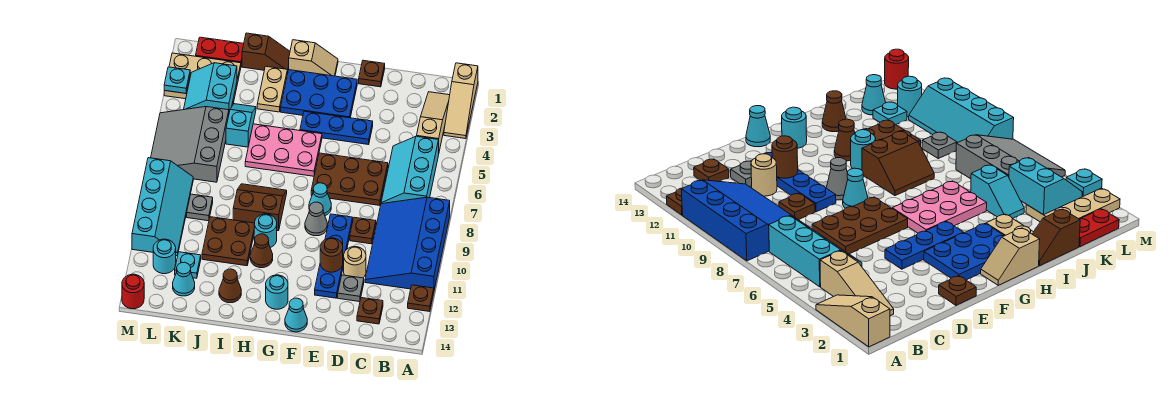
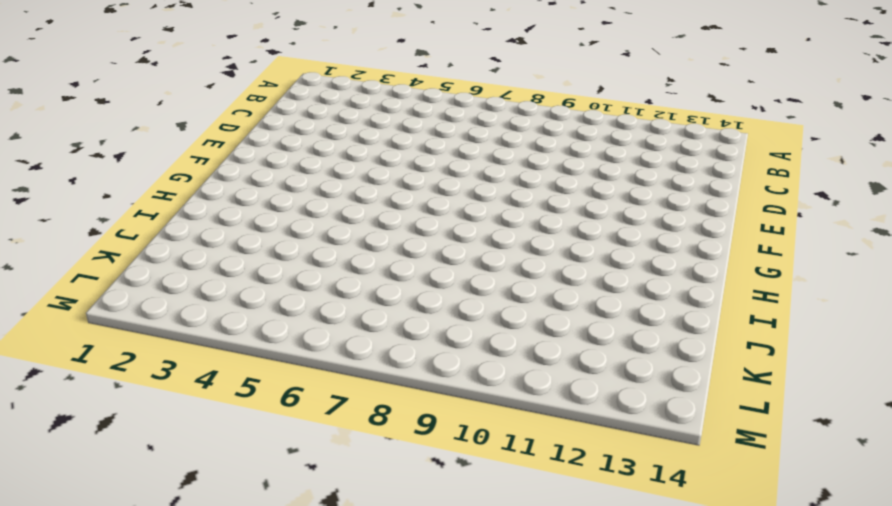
none -> tan 1x3 slope [444,63,478,139]
none -> blue 3x4 slope [365,197,450,290]
none -> brown 1x1 plate [408,285,434,312]
none -> tan 1x3 slope [417,92,450,151]

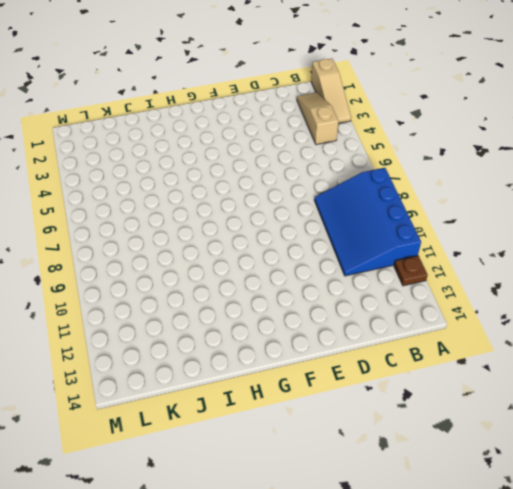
none -> cyan 2x3 slope [381,136,439,204]
none -> brown 1x1 plate [357,298,383,324]
none -> brown 2x3 plate [311,153,388,205]
none -> brown 1x1 plate [350,217,376,244]

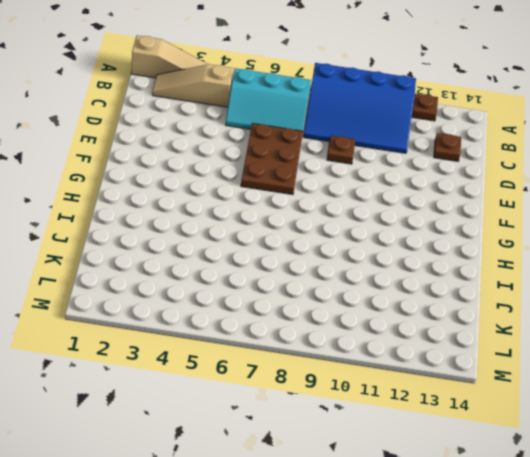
none -> tan 1x1 round brick [344,247,366,278]
none -> grey 1x1 plate [338,275,364,302]
none -> brown 1x1 plate [359,60,385,87]
none -> blue 1x3 plate [300,111,373,145]

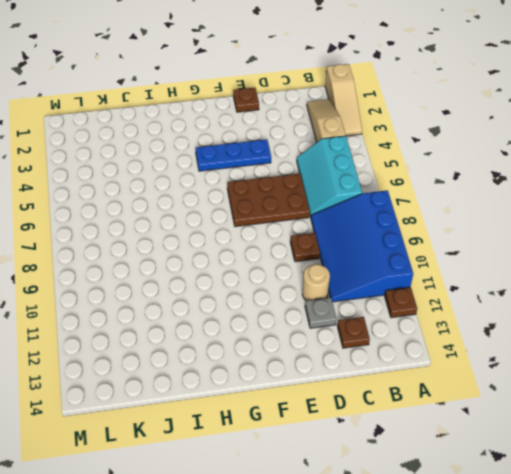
none -> blue 1x4 plate [315,214,353,298]
none -> blue 2x3 plate [281,70,357,118]
none -> cyan 1x1 cone [309,183,331,216]
none -> grey 1x1 cone [305,202,327,236]

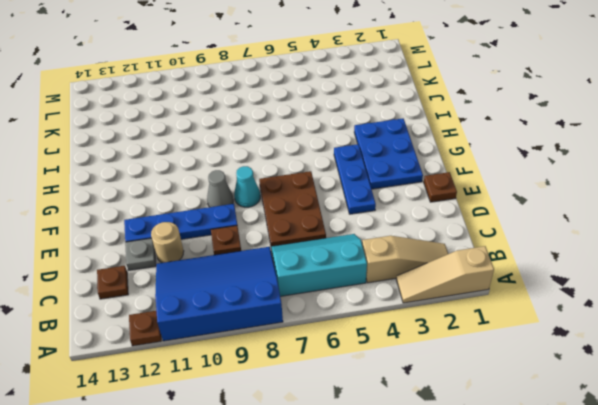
none -> cyan 1x1 cone [285,298,307,332]
none -> tan 1x2 slope [289,40,338,76]
none -> pink 2x3 plate [245,124,322,176]
none -> cyan 1x1 round brick [266,275,288,309]

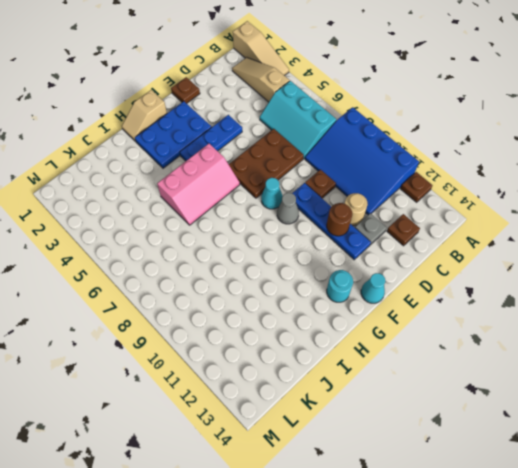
tan 1x2 slope [122,90,167,141] -> tan 1x2 slope turned to [289,40,338,76]
pink 2x3 slope [157,144,240,225] -> pink 2x3 plate [245,124,322,176]
none -> brown 2x2 slope [233,184,287,231]
none -> cyan 1x1 round brick [254,214,277,248]
none -> brown 1x1 cone [250,234,273,268]
none -> brown 1x2 slope [242,33,290,73]

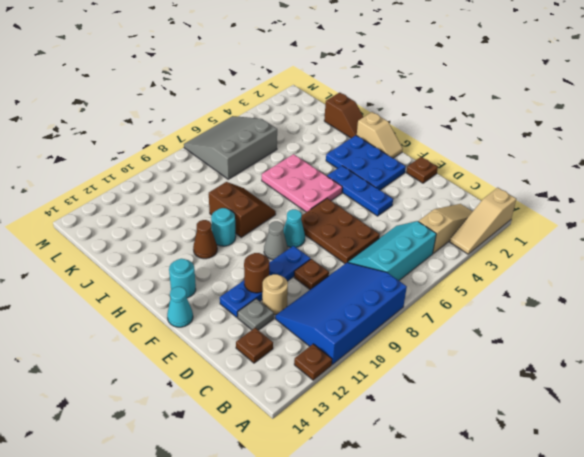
none -> tan 1x2 plate [257,66,288,112]
none -> brown 2x2 plate [202,217,255,266]
none -> brown 1x1 cone [219,269,241,303]
none -> cyan 1x2 slope [226,104,256,147]

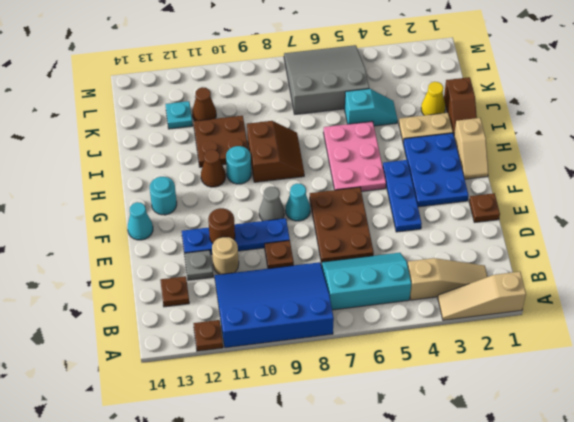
yellow 1x1 cone [421,82,445,115] -> none
brown 1x1 cone [192,87,216,121] -> brown 1x1 cone moved to [219,269,241,303]
none -> red 1x2 plate [196,37,244,65]
none -> tan 2x3 plate [164,53,241,105]
none -> grey 1x1 plate [187,194,213,221]
none -> cyan 1x1 cone [173,262,195,296]

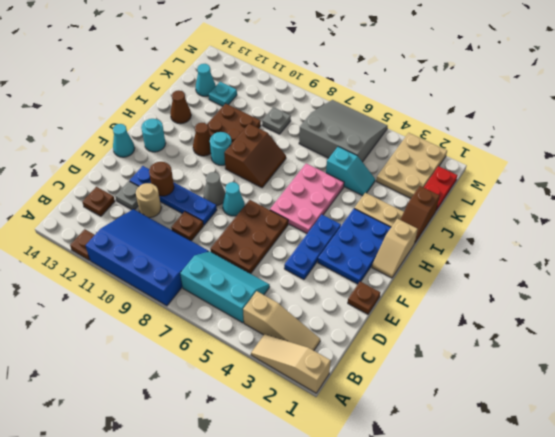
none -> cyan 2x4 slope [132,158,193,256]
none -> cyan 1x1 round brick [153,239,176,274]
none -> red 1x1 round brick [122,274,144,309]
none -> cyan 2x2 slope [184,63,237,112]

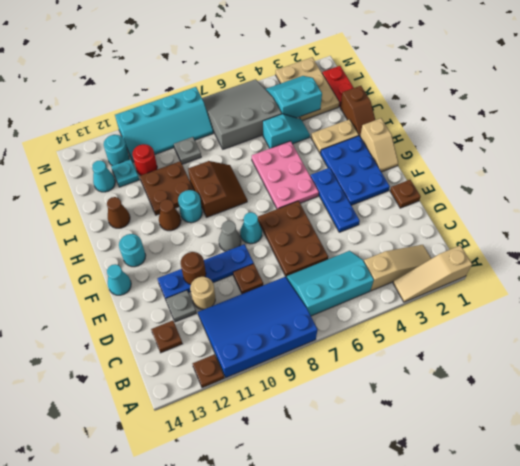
red 1x1 round brick [132,144,157,175] -> red 1x1 round brick moved to [122,274,144,309]
none -> cyan 1x1 plate [164,67,190,93]

